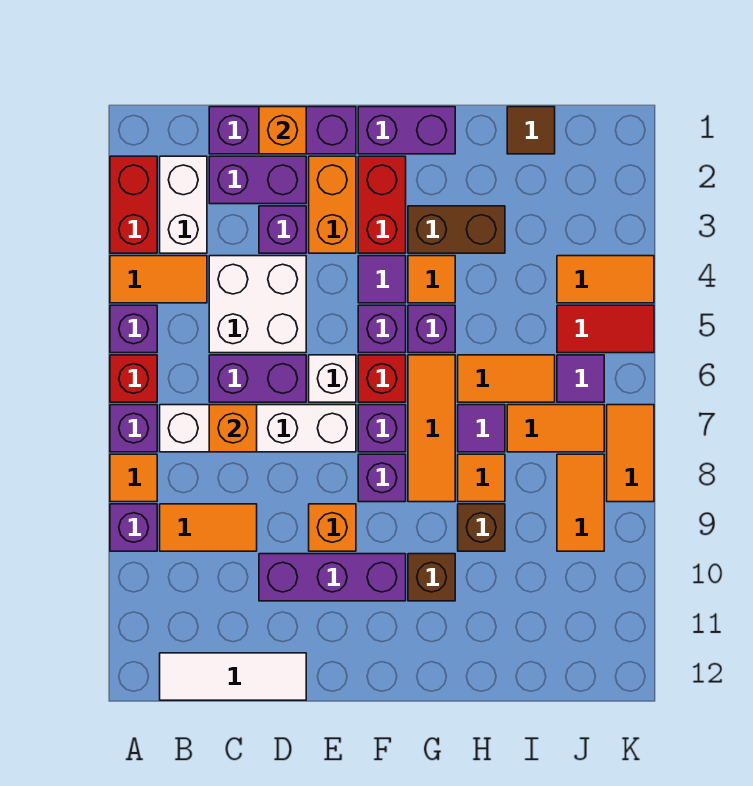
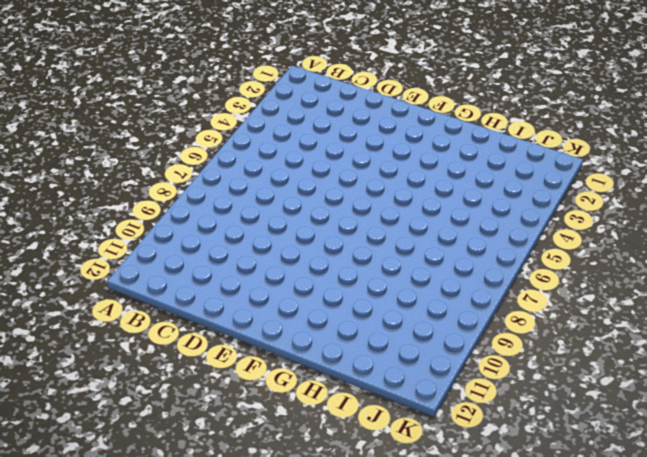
none -> red 1x2 brick [110,156,157,253]
none -> orange 1x2 tile [110,256,207,303]
none -> purple 1x1 brick [110,305,157,353]
none -> red 1x1 brick [110,355,157,402]

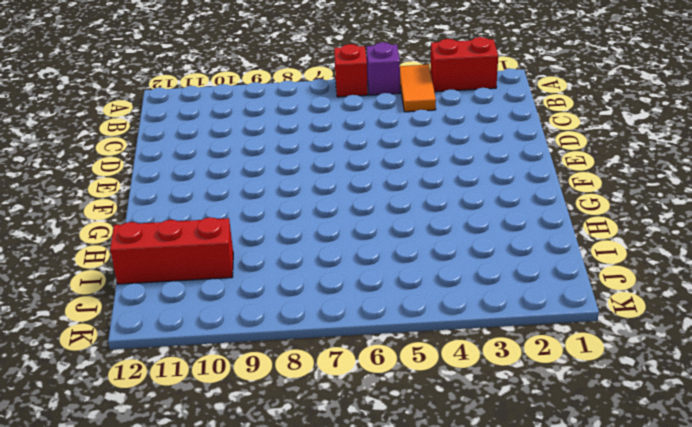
red 1x3 brick [110,217,233,284] -> none
none -> purple 1x1 brick [110,405,157,452]
none -> orange 1x1 tile [110,454,157,502]
none -> purple 1x1 brick [110,504,157,551]
none -> white 1x2 brick [160,156,207,253]

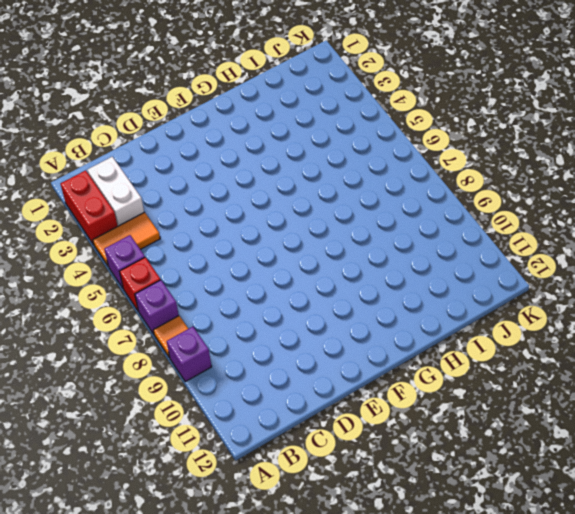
none -> white 1x4 brick [160,405,356,452]
none -> orange 1x2 tile [160,504,257,551]
none -> white 1x3 tile [160,653,306,700]
none -> purple 1x3 brick [209,107,356,154]

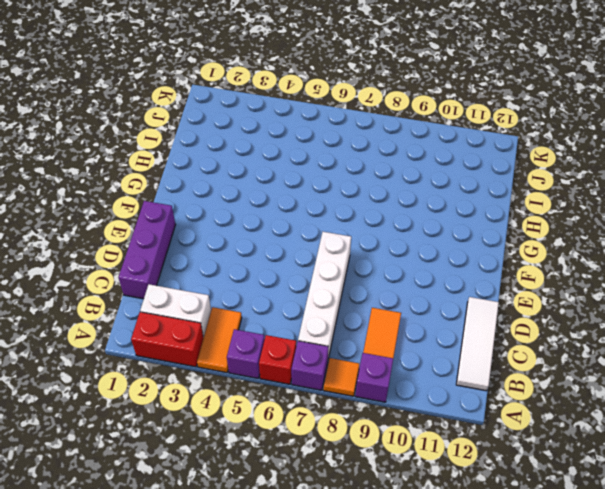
none -> purple 1x2 brick [209,156,306,204]
none -> white 2x2 brick [209,256,306,353]
none -> purple 1x2 brick [209,355,306,402]
none -> purple 1x1 brick [259,206,306,253]

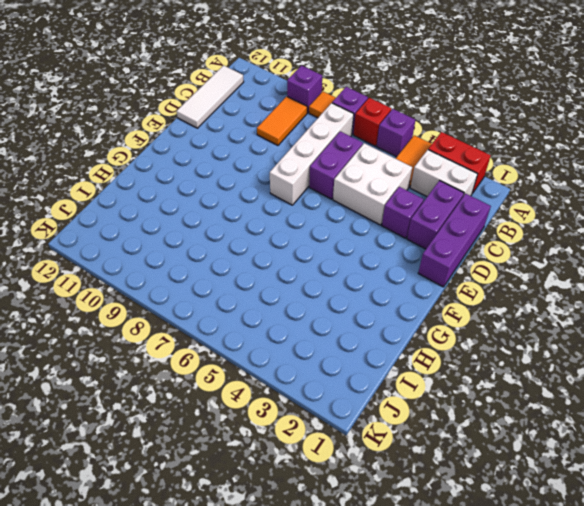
none -> purple 1x3 brick [259,554,406,601]
none -> orange 1x2 brick [309,156,356,253]
none -> white 1x1 brick [309,355,356,402]
none -> orange 1x1 brick [309,504,356,551]

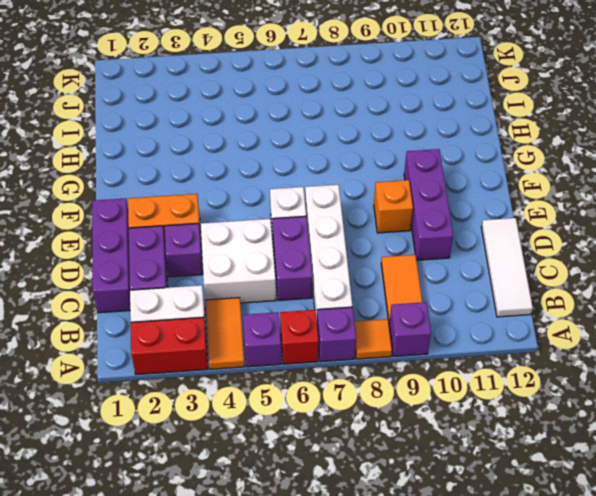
none -> purple 1x2 brick [358,107,455,154]
none -> red 1x2 brick [358,156,406,253]
none -> purple 1x1 tile [358,256,406,303]
none -> purple 1x1 brick [358,305,406,353]

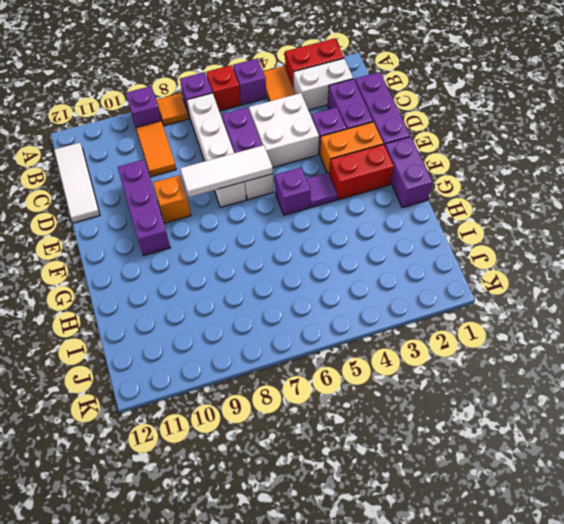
white 1x3 tile [180,145,273,197] -> none
none -> red 1x1 brick [358,355,406,402]
none -> purple 1x1 brick [358,405,406,452]
none -> purple 1x1 brick [358,454,406,502]
none -> brown 1x2 brick [408,206,505,253]

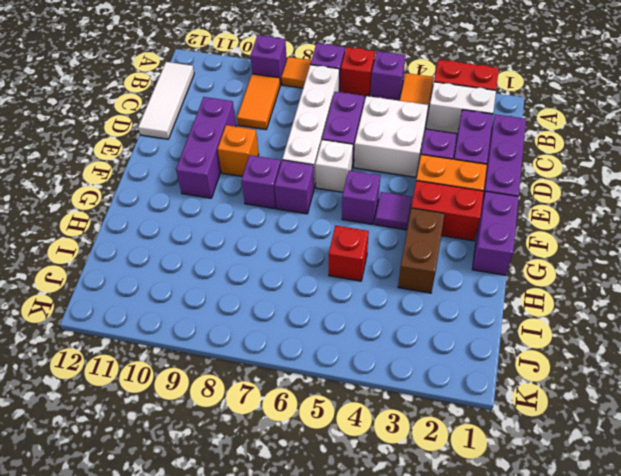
red 1x1 brick [329,226,369,281] -> red 1x1 brick moved to [358,355,406,402]
none -> orange 1x1 tile [408,256,455,303]
none -> purple 1x1 brick [408,305,455,353]
none -> orange 1x3 tile [408,355,455,502]
none -> brown 1x1 brick [408,554,455,601]

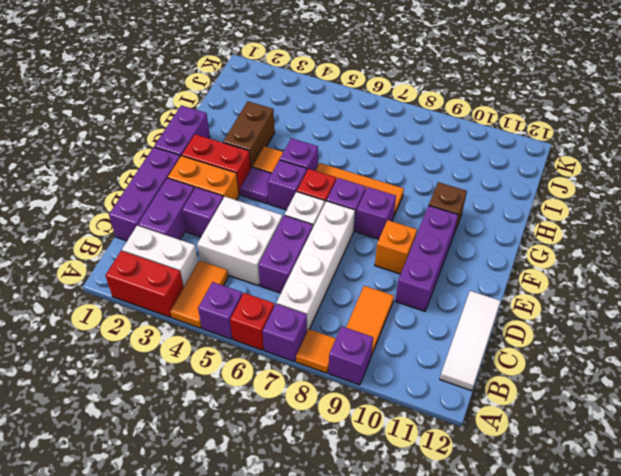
none -> orange 1x2 tile [458,355,555,402]
none -> purple 1x1 tile [458,405,505,452]
none -> orange 1x1 tile [458,454,505,502]
none -> brown 1x1 brick [458,504,505,551]

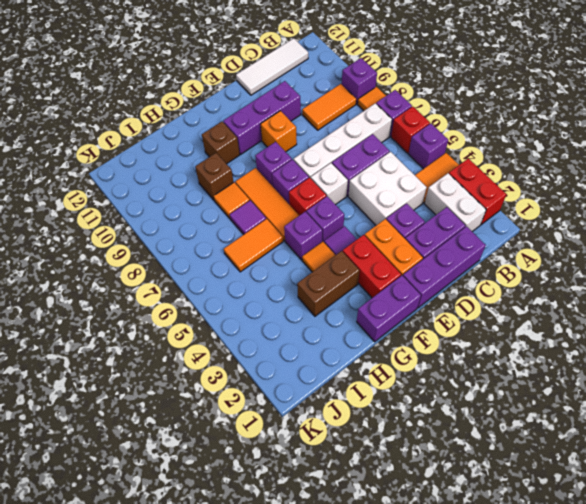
none -> brown 1x1 tile [507,107,555,154]
none -> orange 1x2 tile [507,405,604,452]
none -> orange 1x2 tile [557,256,654,303]
none -> red 1x2 tile [557,305,654,353]

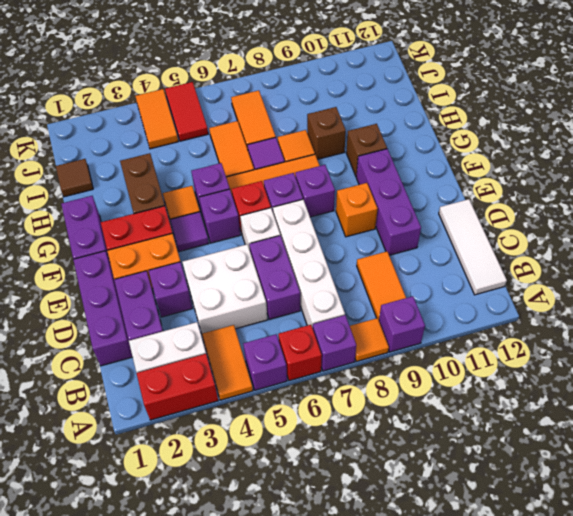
none -> purple 1x1 tile [557,355,604,402]
none -> orange 1x2 tile [557,454,604,551]
none -> orange 1x2 tile [607,405,654,502]
none -> orange 1x1 brick [209,405,257,452]

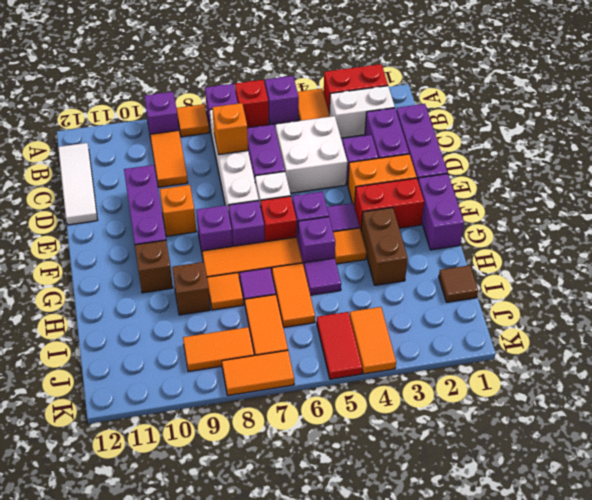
purple 1x1 tile [304,258,341,295] -> purple 1x1 tile moved to [557,355,604,402]
none -> orange 1x1 brick [259,107,306,154]

